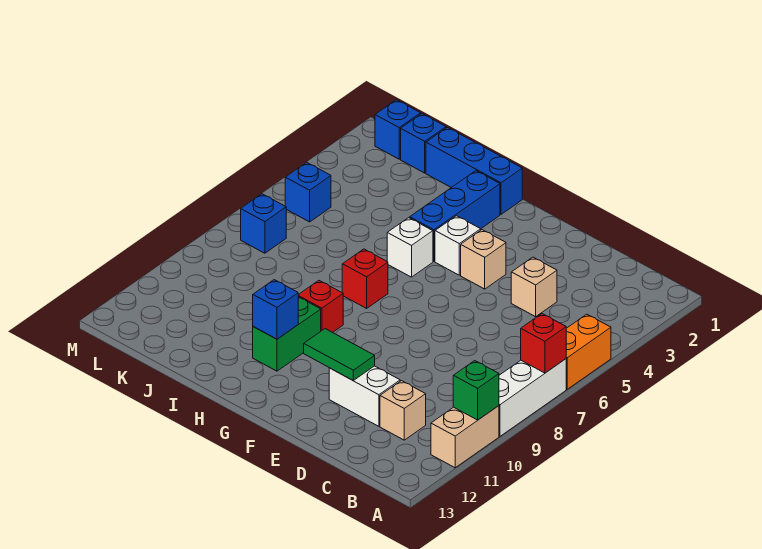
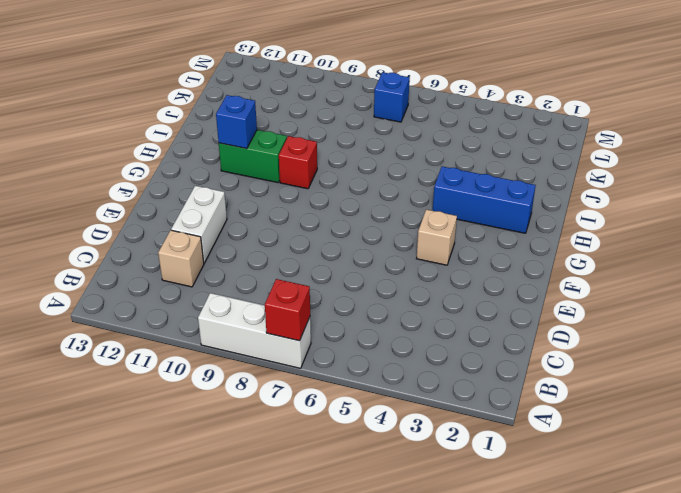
none -> orange 1x2 brick [566,314,611,389]
none -> tan 1x2 brick [431,406,499,468]
none -> tan 1x1 brick [511,257,557,317]

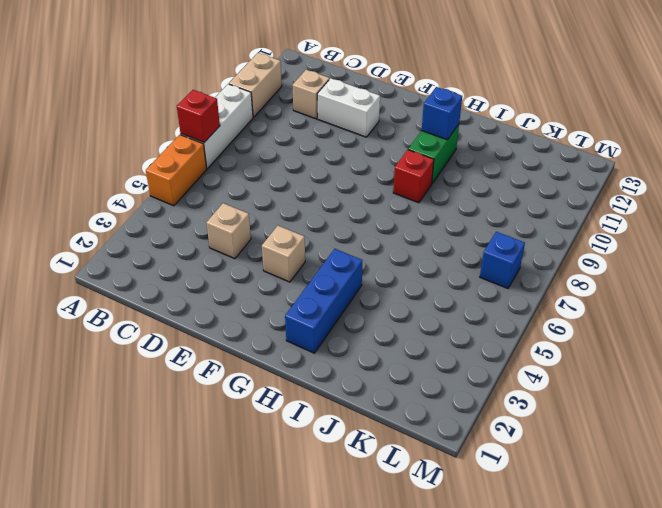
none -> white 1x1 brick [435,216,481,275]
none -> blue 1x3 brick [426,127,522,214]
none -> white 1x1 brick [387,218,433,277]

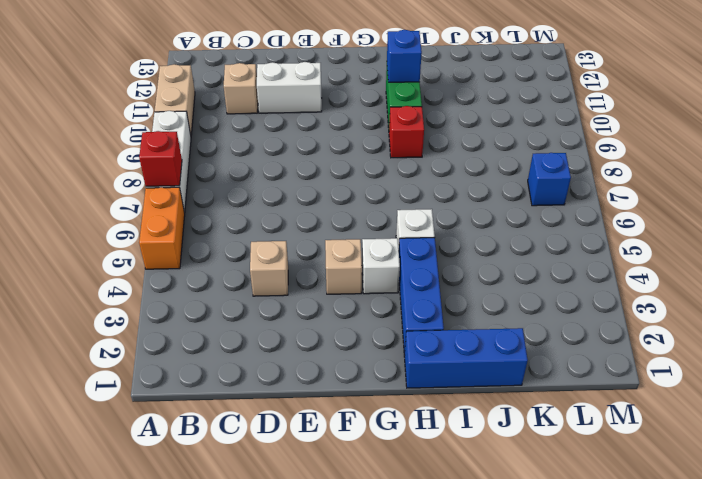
none -> red 1x1 brick [342,249,388,308]
none -> blue 1x1 brick [401,114,446,173]
none -> blue 1x1 brick [375,100,421,159]

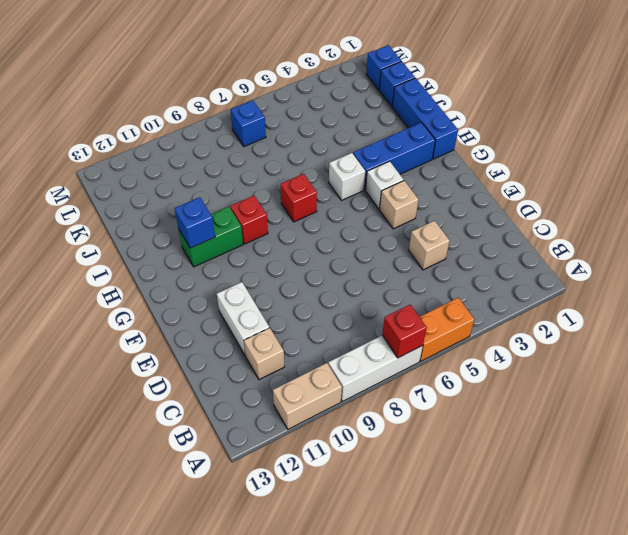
none -> blue 1x1 brick [285,163,331,222]
none -> green 1x1 brick [453,361,499,420]
none -> green 1x2 tile [304,329,375,380]

